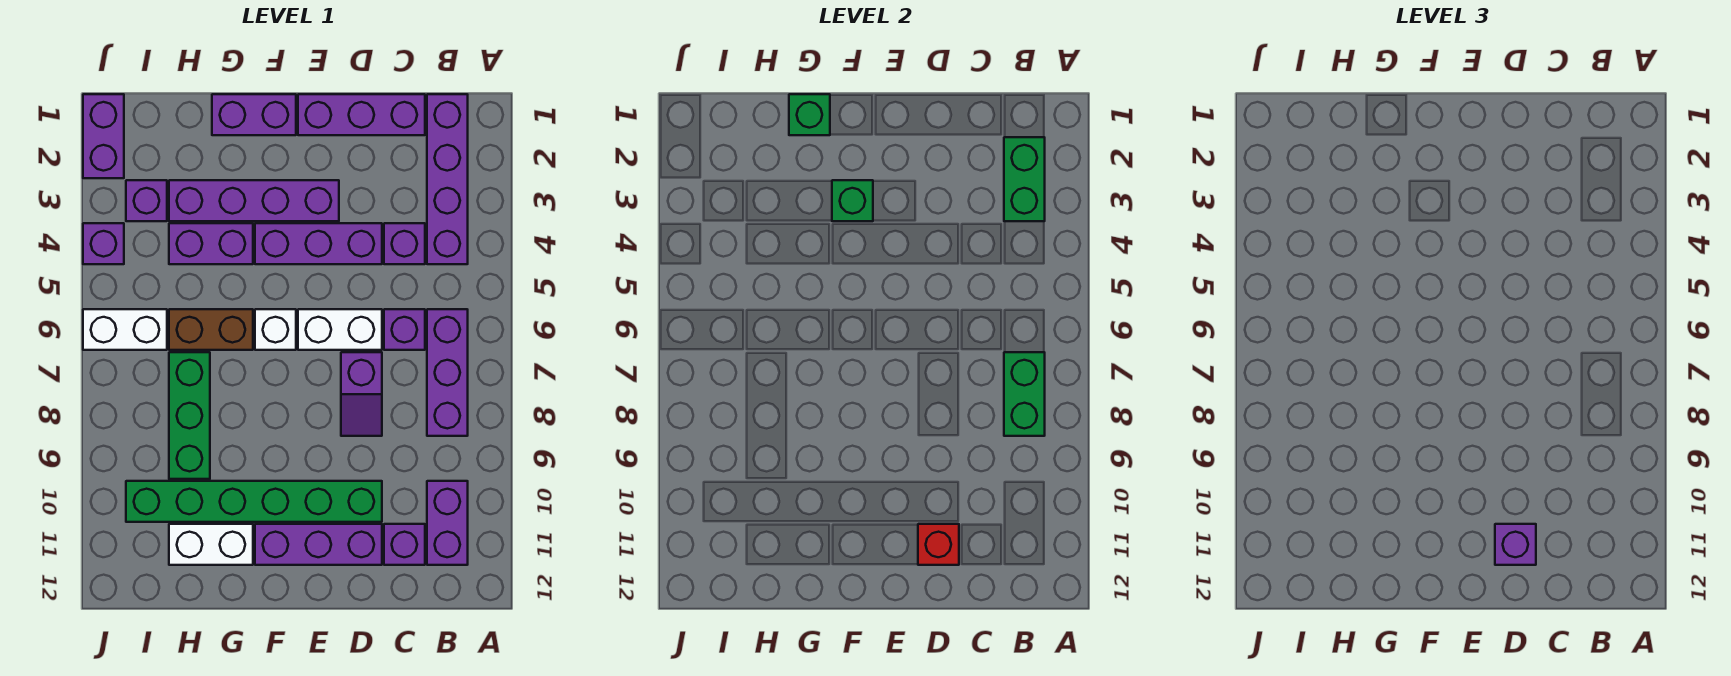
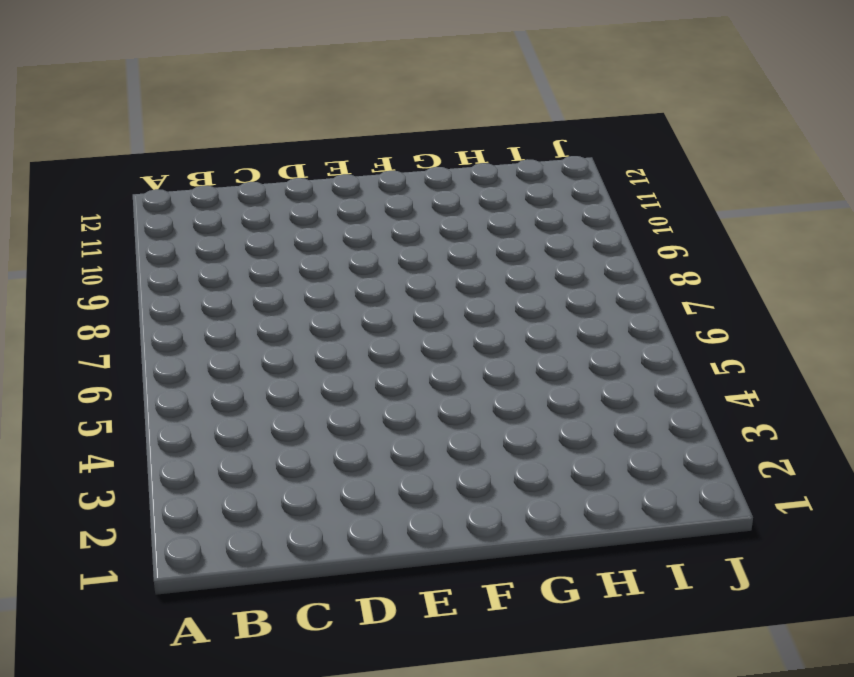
none -> purple 1x4 brick [427,94,468,264]
none -> purple 1x3 brick [427,309,468,436]
none -> purple 1x2 brick [427,481,468,565]

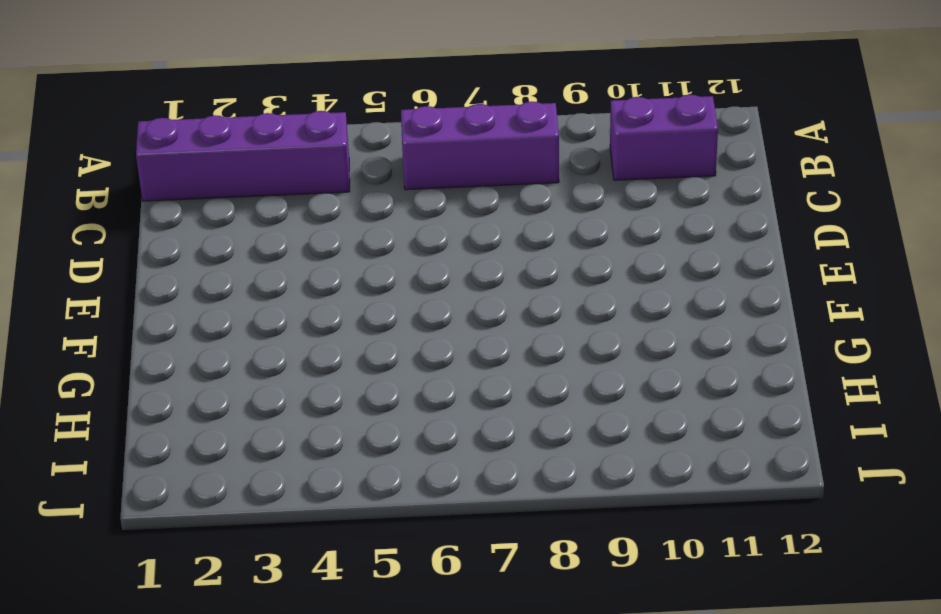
none -> purple 1x3 brick [298,94,425,135]
none -> purple 1x1 brick [384,223,425,264]
none -> purple 1x1 brick [384,309,425,350]

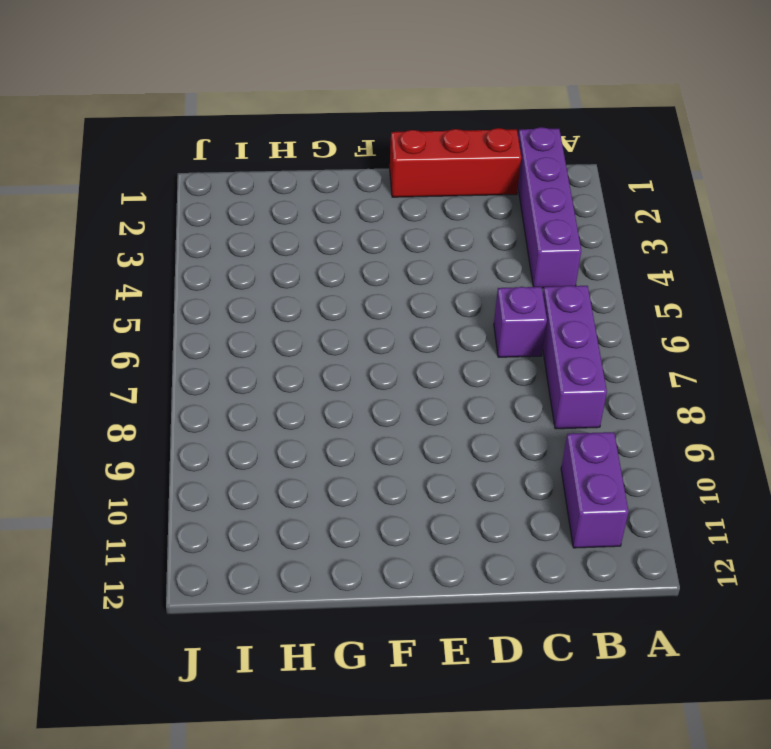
red 1x3 brick [390,128,521,197] -> purple 1x3 brick [298,94,425,135]
none -> purple 1x1 brick [384,223,425,264]
none -> purple 1x1 brick [384,524,425,565]
none -> purple 1x3 brick [255,223,382,264]

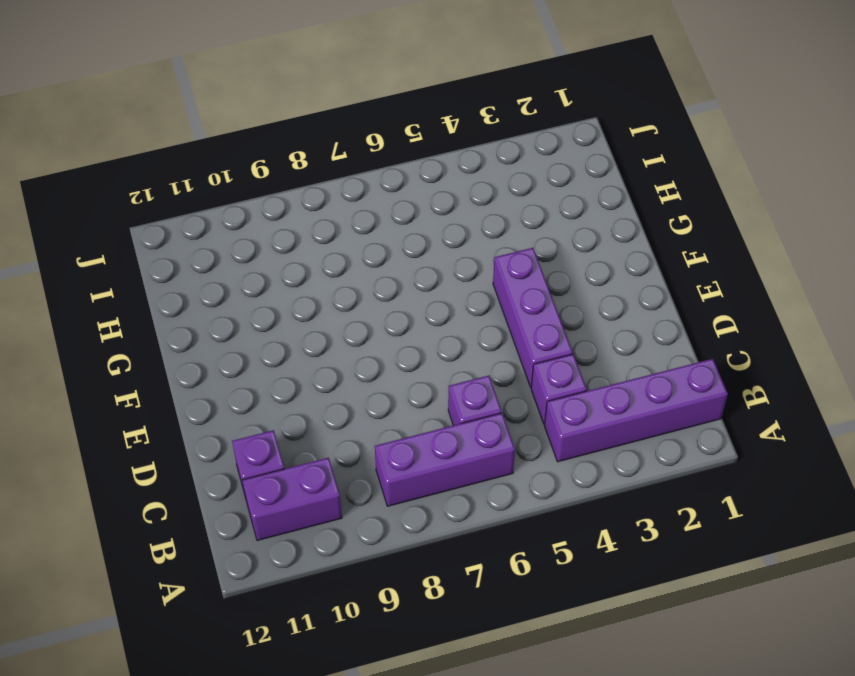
none -> purple 1x3 brick [298,94,425,135]
none -> white 1x2 brick [298,309,382,350]
none -> purple 1x2 slope [341,352,382,436]

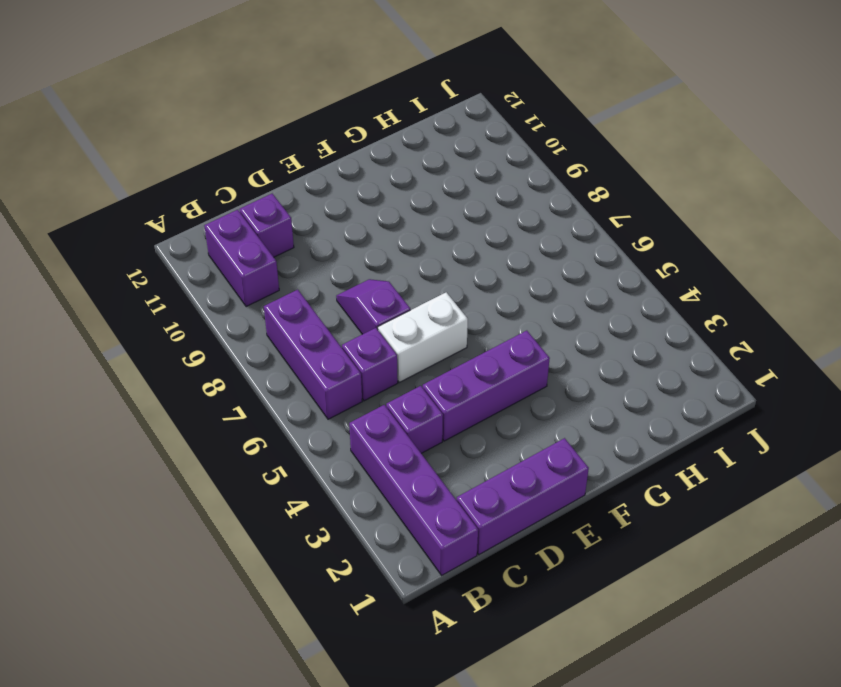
none -> green 1x6 brick [126,481,382,522]
none -> purple 1x3 brick [255,524,382,565]
none -> purple 1x4 brick [169,180,339,221]

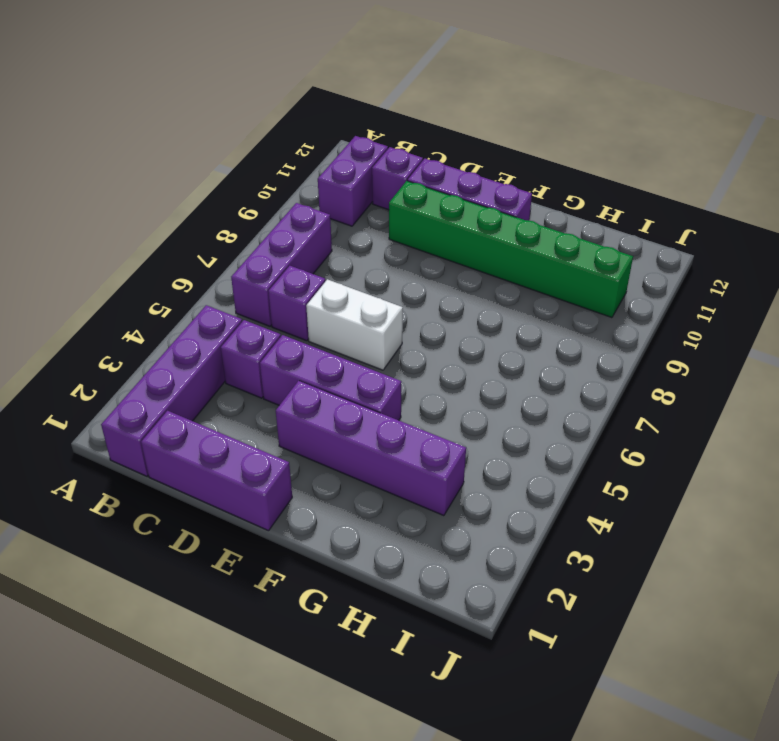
none -> purple 1x2 slope [341,352,382,436]
none -> purple 1x2 brick [212,94,296,135]
none -> white 1x1 brick [255,309,296,350]

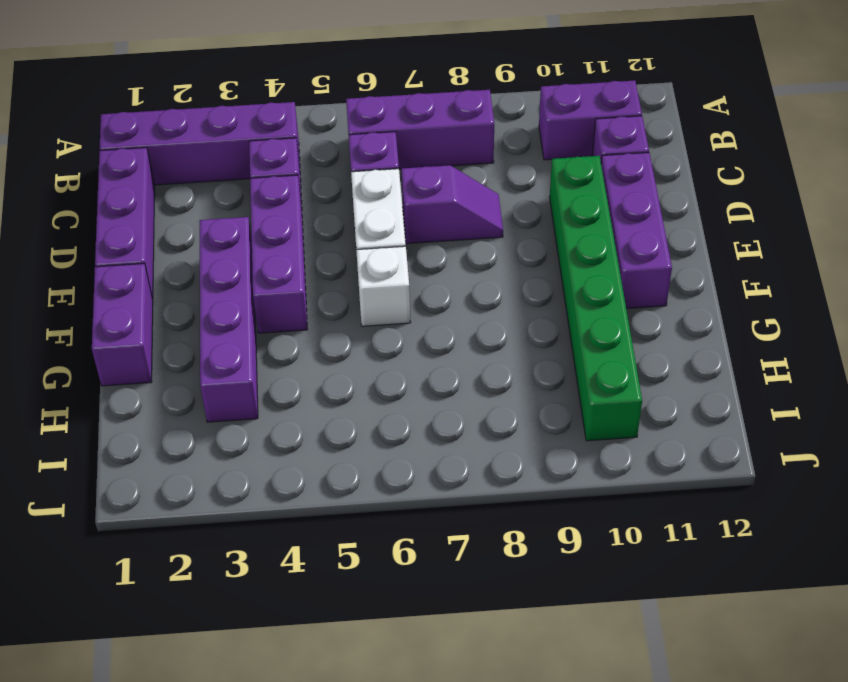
none -> purple 1x2 brick [169,223,253,264]
none -> brown 1x2 brick [169,309,253,350]
none -> white 1x2 brick [169,524,253,565]

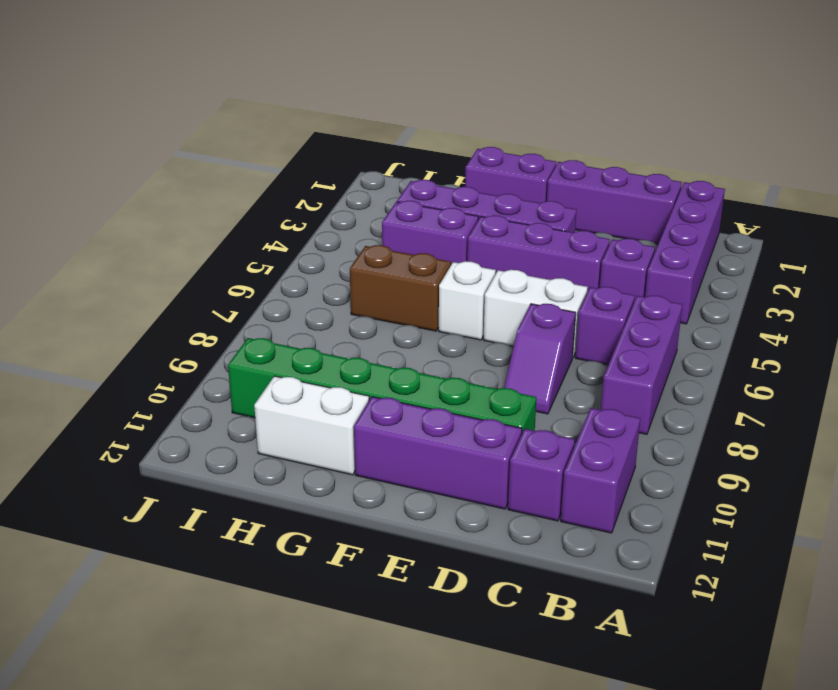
none -> green 1x3 brick [169,352,210,479]
none -> purple 1x1 brick [126,180,167,221]
none -> white 1x2 brick [83,309,167,350]

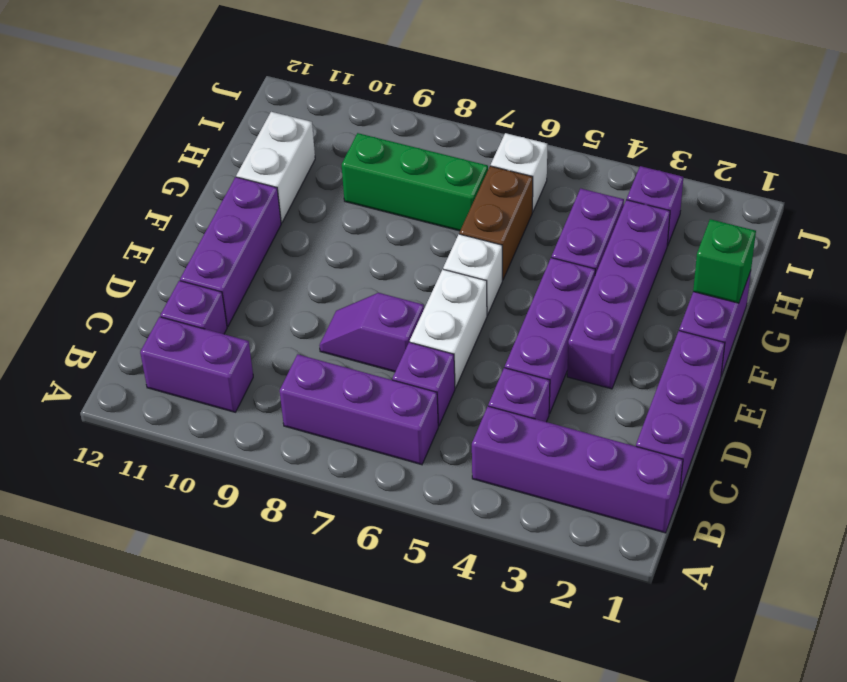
white 1x1 brick [491,133,547,212] -> white 1x2 brick [83,309,167,350]
none -> green 1x6 brick [126,481,382,522]
none -> purple 1x2 brick [83,94,124,178]
none -> purple 1x1 brick [83,223,124,264]

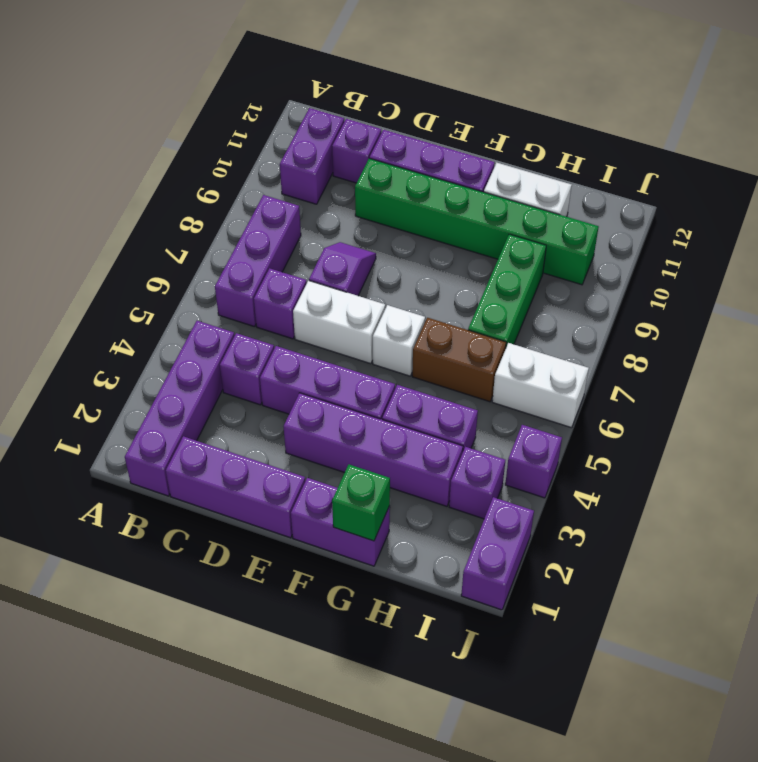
none -> green 1x2 brick [1004,137,1045,221]
none -> green 1x2 brick [1004,352,1045,436]
none -> red 1x1 brick [918,524,959,565]

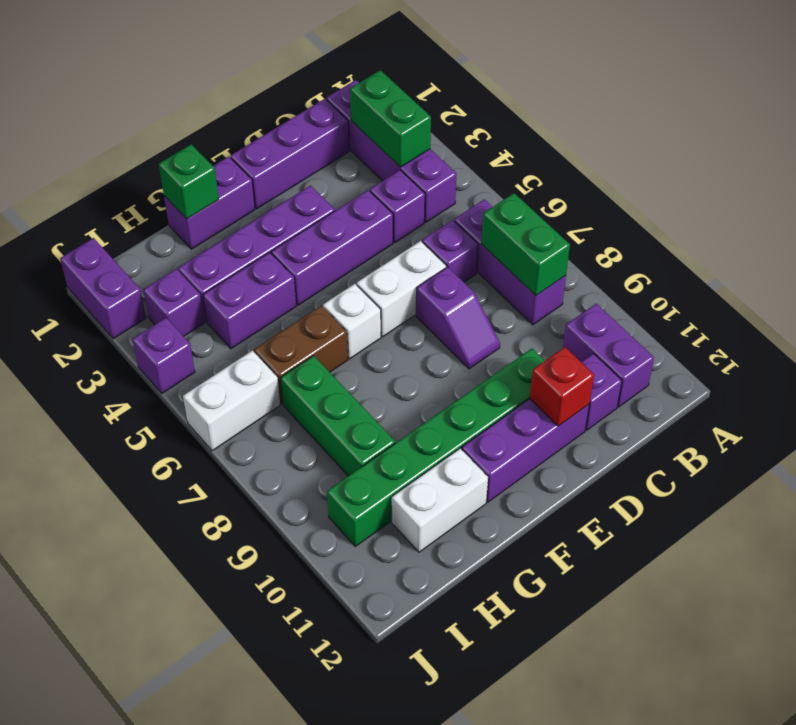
none -> green 1x1 brick [832,180,873,221]
none -> purple 1x1 brick [1495,524,1536,565]

